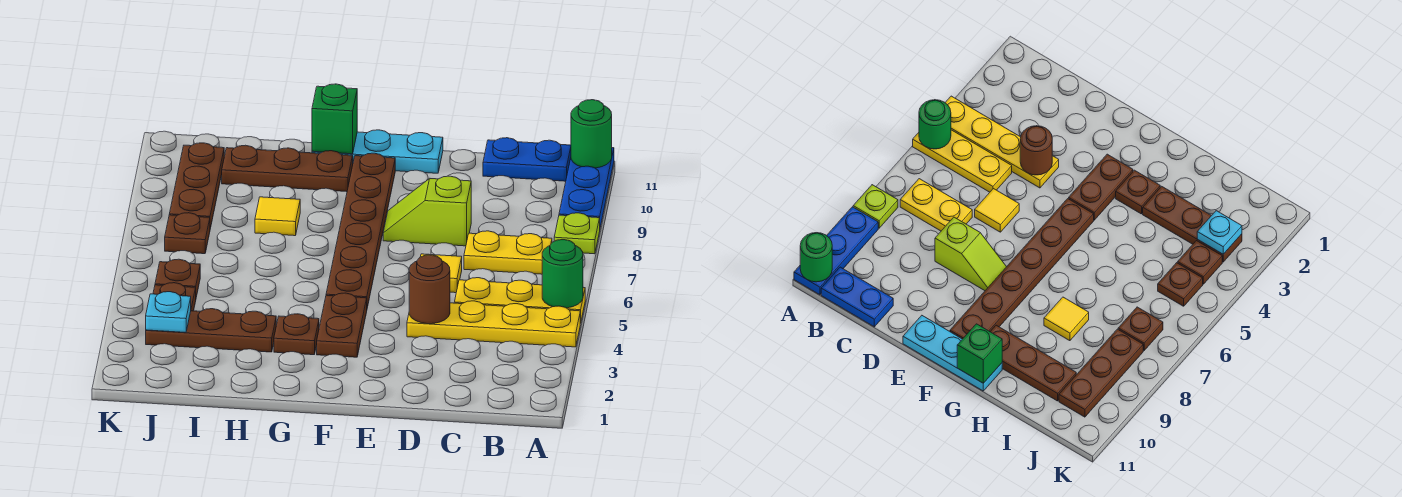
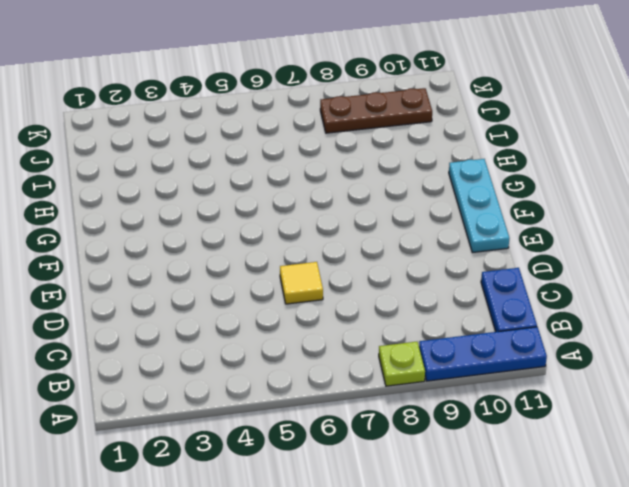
none -> yellow 1x4 plate [407,301,580,347]
none -> yellow 1x3 plate [454,278,585,323]
none -> yellow 1x2 plate [464,231,552,274]

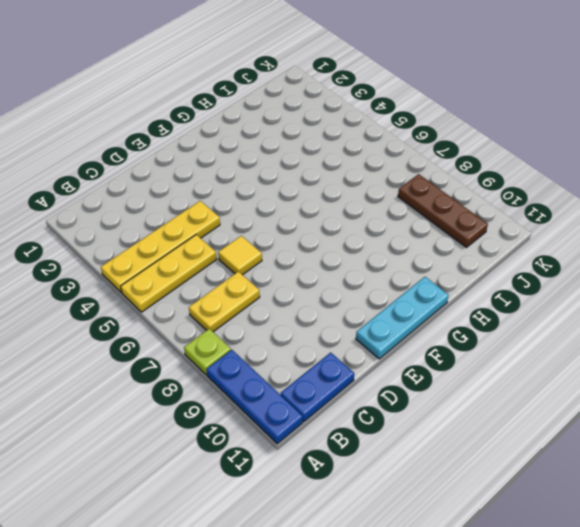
none -> lime 1x2 slope [383,176,471,246]
none -> brown 1x2 plate [317,293,367,357]
none -> brown 1x6 plate [326,153,395,308]

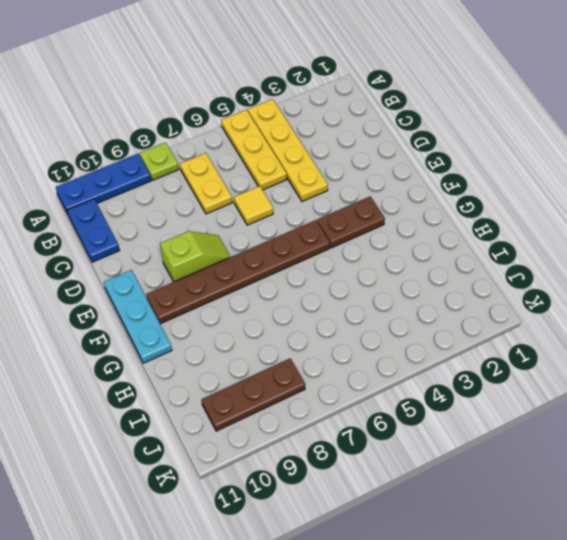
lime 1x2 slope [160,231,231,282] -> lime 1x2 slope turned to [383,176,471,246]
none -> brown 1x1 plate [274,314,319,355]
none -> brown 1x3 plate [222,145,353,192]
none -> brown 1x3 plate [146,309,276,352]

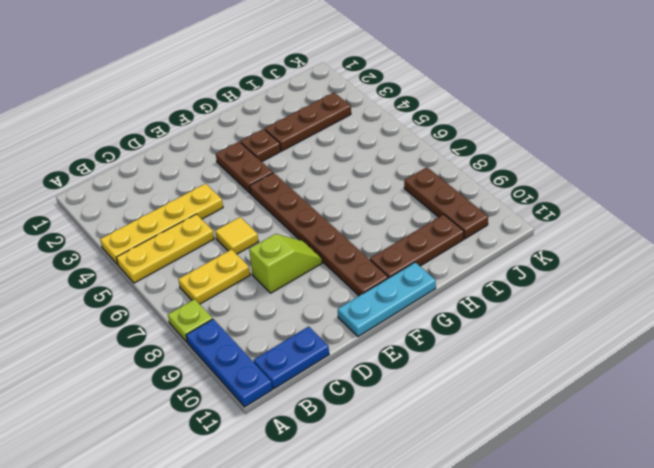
none -> yellow 1x1 tile [255,197,300,236]
none -> brown 1x1 plate [153,283,196,311]
none -> brown 1x1 plate [155,259,200,297]

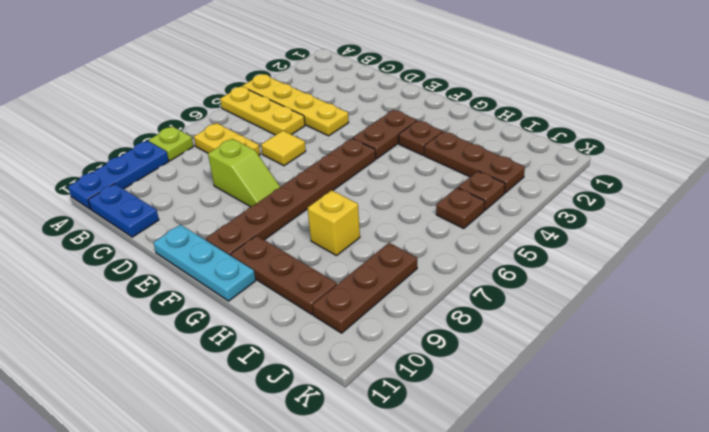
yellow 1x1 brick [308,190,360,256] -> yellow 1x1 tile [255,197,300,236]
none -> brown 1x1 plate [165,213,210,254]
none -> green 1x1 round brick [542,240,583,308]
none -> green 1x1 round brick [571,100,612,168]

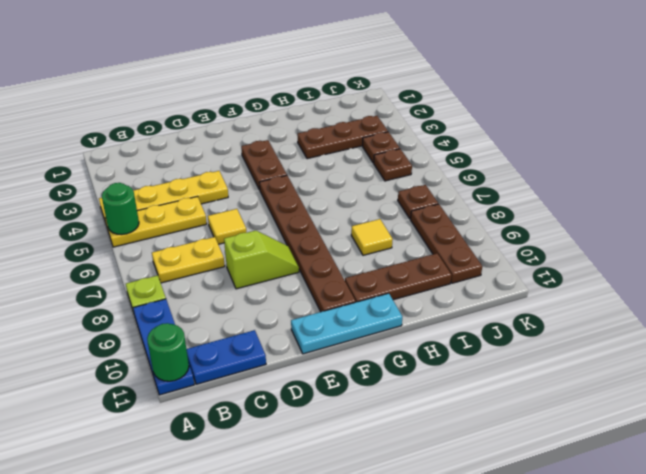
none -> brown 1x1 plate [274,314,319,355]
none -> brown 1x1 round brick [409,255,450,324]
none -> green 1x1 brick [312,84,357,154]

